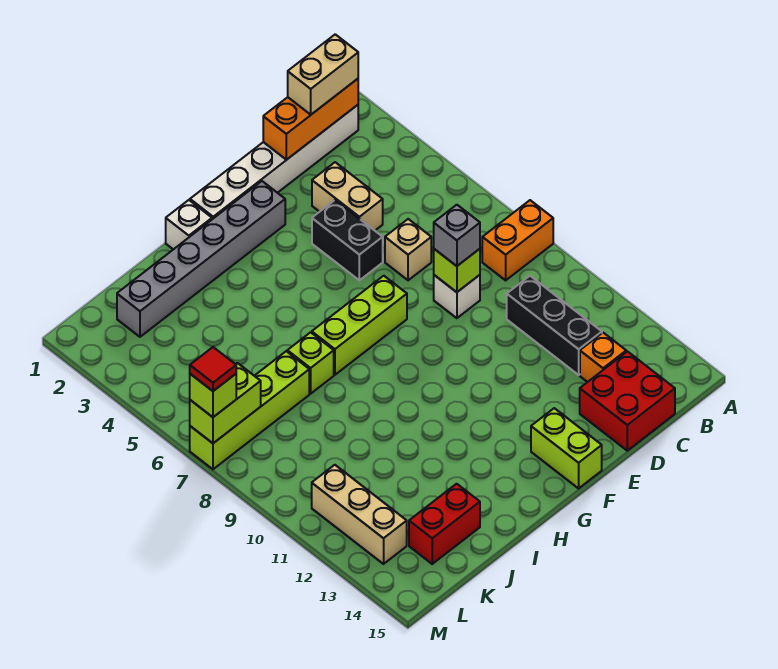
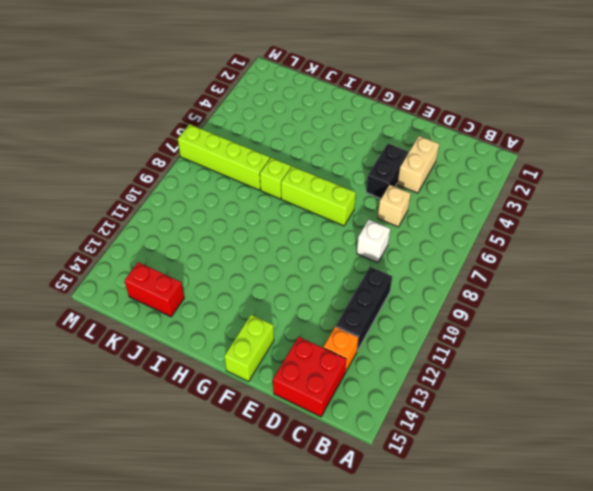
none -> orange 1x2 brick [482,200,553,280]
none -> white 1x6 brick [190,105,358,219]
none -> grey 1x6 brick [117,181,285,337]

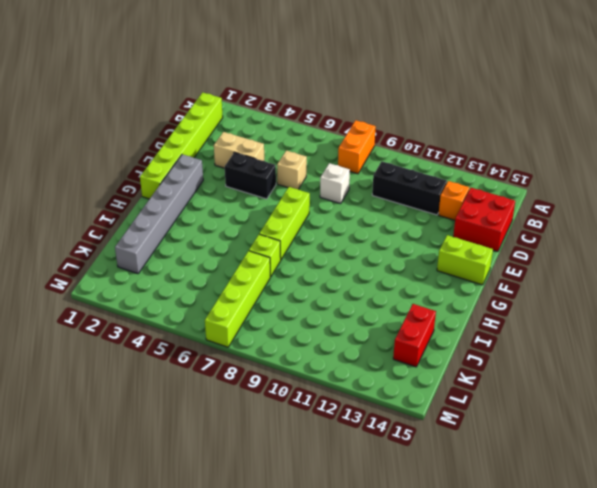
lime 1x6 brick [140,92,223,199] -> white 1x6 brick [190,105,358,219]
none -> white 1x1 brick [166,200,212,249]
none -> tan 1x3 brick [312,465,407,564]
none -> orange 1x3 brick [263,79,358,160]

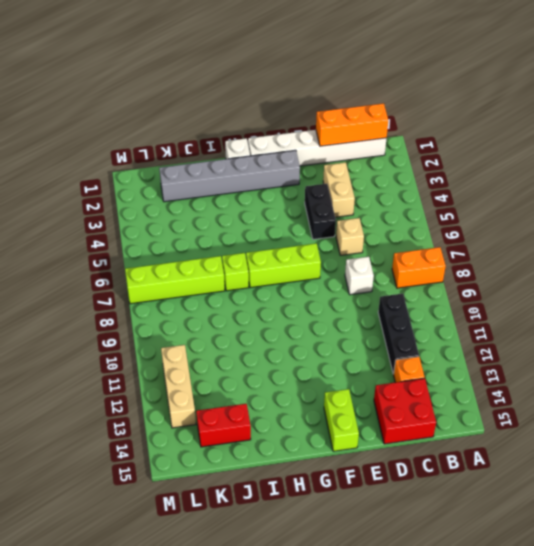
none -> lime 1x1 brick [434,249,480,292]
none -> lime 1x2 brick [190,363,261,443]
none -> tan 1x2 brick [288,34,358,115]

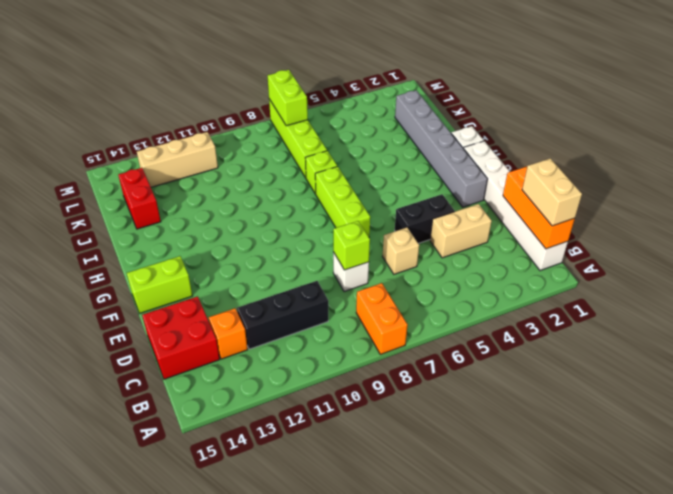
none -> grey 1x1 brick [434,205,480,266]
none -> lime 1x1 brick [190,374,236,417]
none -> red 1x1 tile [190,347,236,391]

